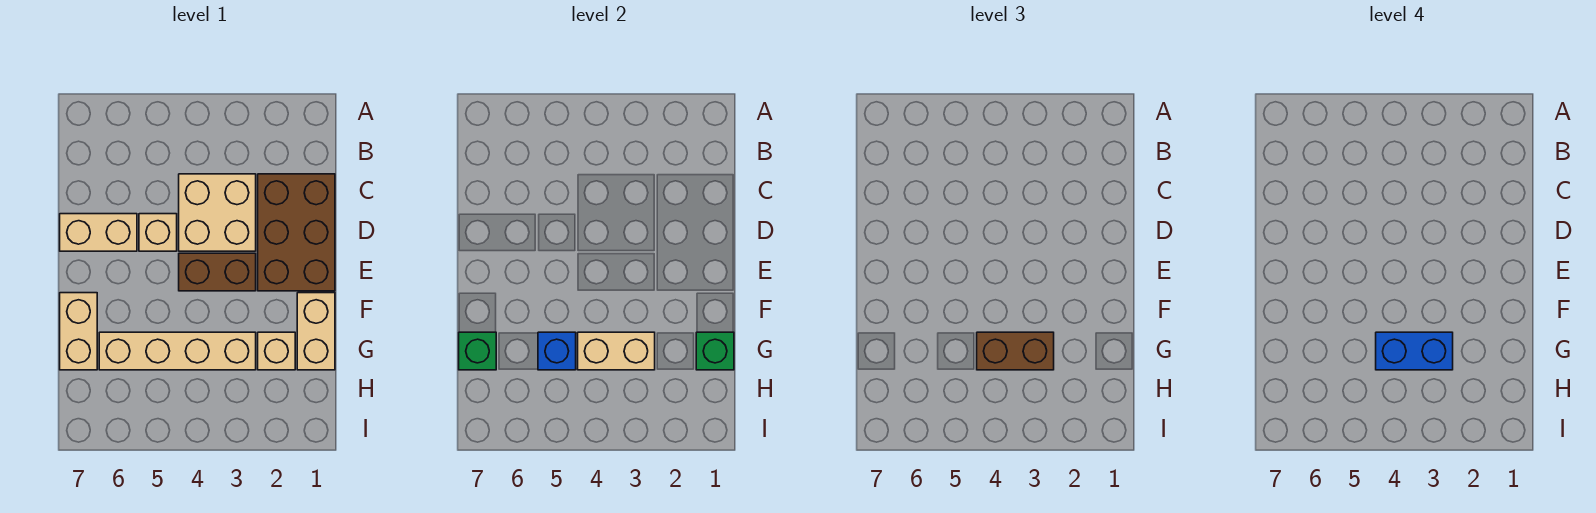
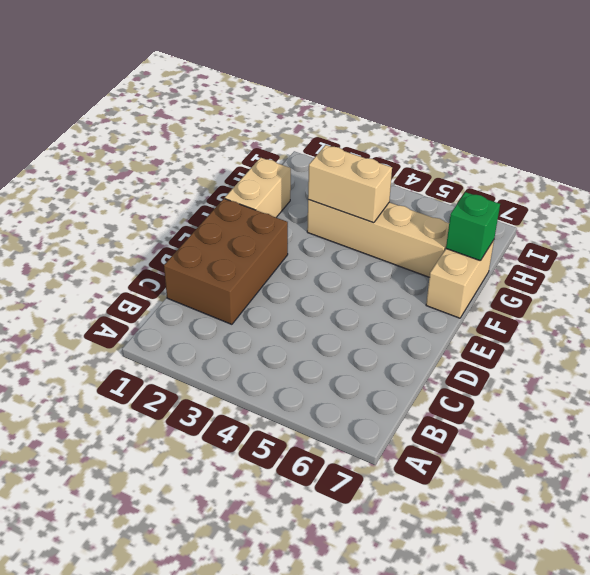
none -> tan 2x2 brick [179,174,256,251]
none -> tan 1x1 brick [139,214,177,251]
none -> tan 1x2 brick [60,214,137,251]

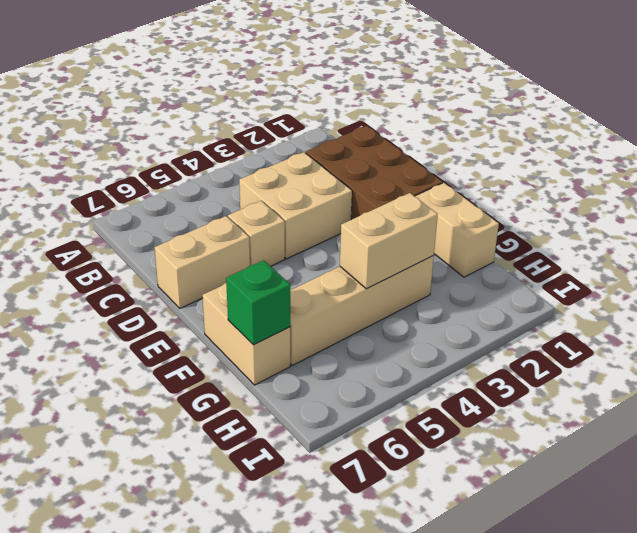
none -> brown 1x2 brick [179,253,256,291]
none -> tan 1x1 brick [258,332,295,370]
none -> green 1x1 brick [696,332,734,370]

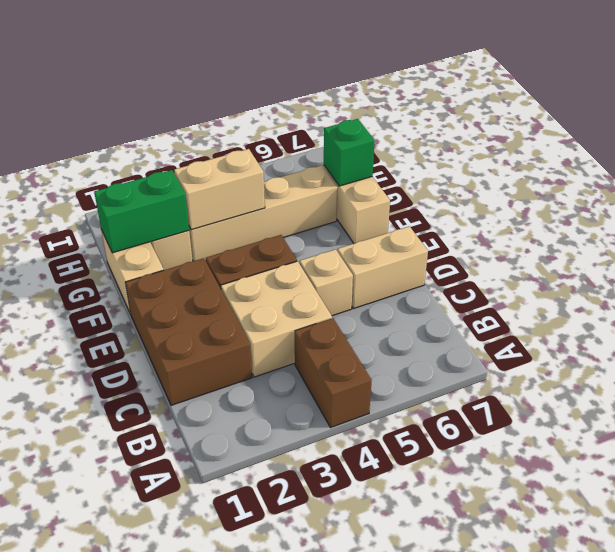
brown 1x2 brick [295,318,372,428] -> brown 1x2 brick turned to [977,332,1054,370]
green 1x2 brick [94,170,189,253] -> green 1x1 brick [696,332,734,370]
none -> blue 1x1 brick [538,332,576,370]
none -> blue 1x2 brick [1376,332,1453,370]

